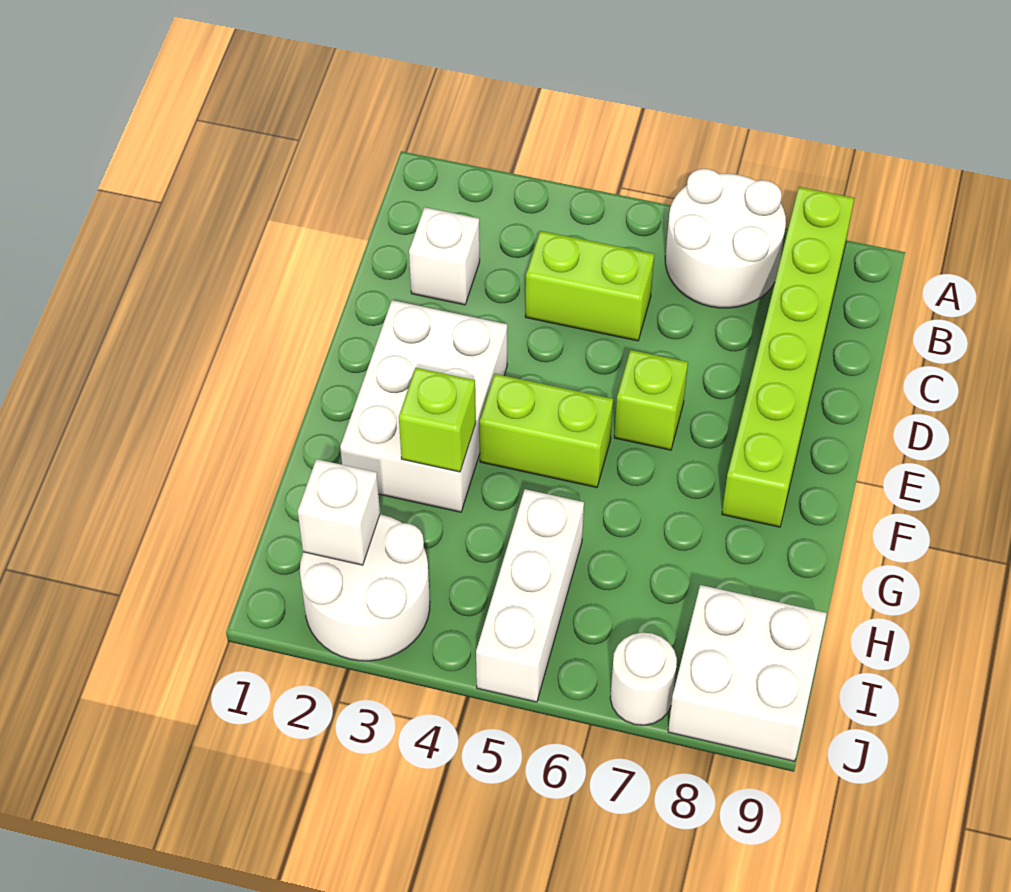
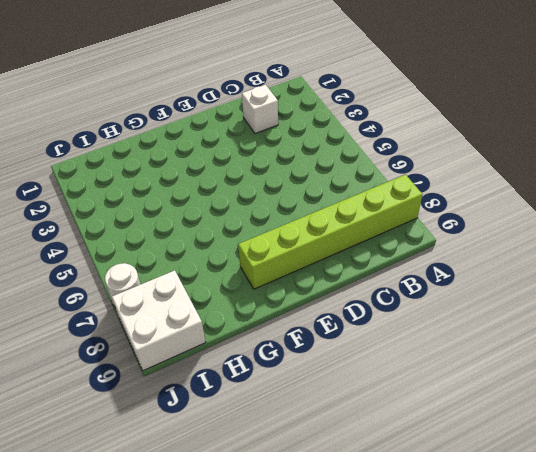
none -> white 2x2 round brick [665,169,786,308]
none -> lime 1x2 brick [525,231,654,341]
none -> white 2x3 brick [340,300,507,512]

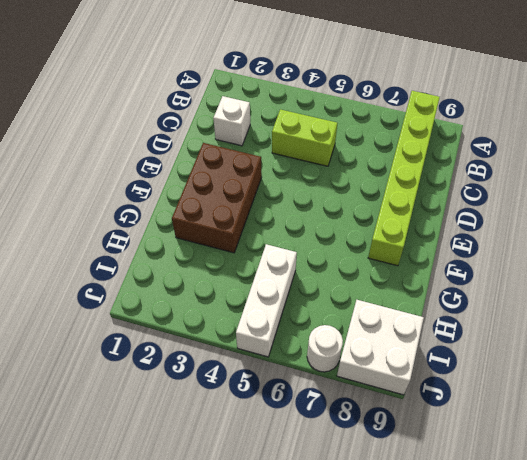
brown 2x3 brick [172,143,262,253] -> white 2x3 brick [340,300,507,512]
none -> white 2x2 round brick [665,169,786,308]
none -> lime 1x1 brick [614,350,688,450]
none -> lime 1x2 brick [480,374,613,487]

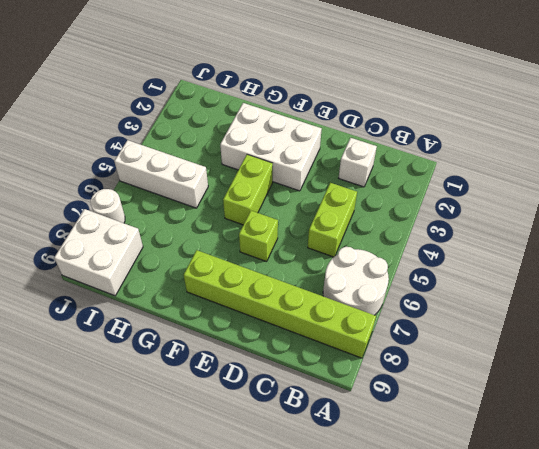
none -> white 2x2 round brick [300,514,430,661]
none -> lime 1x1 brick [399,368,476,472]
none -> white 1x1 brick [298,459,380,565]

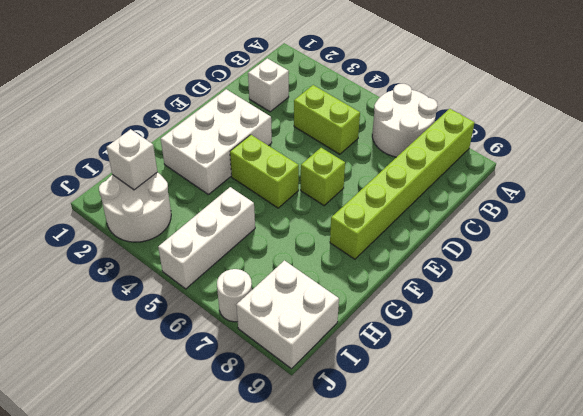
none -> lime 1x1 brick [399,368,476,472]

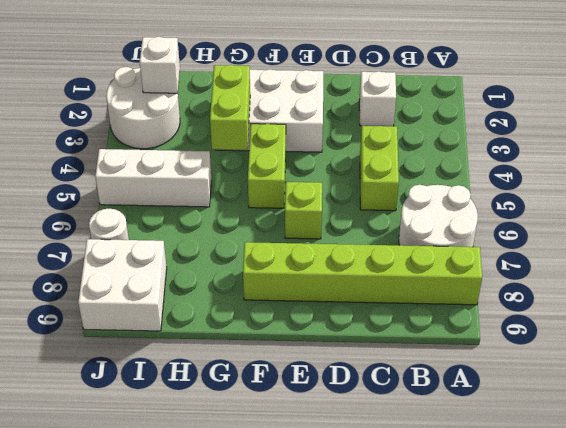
lime 1x2 brick [210,65,250,150] -> lime 1x1 brick [399,368,476,472]

